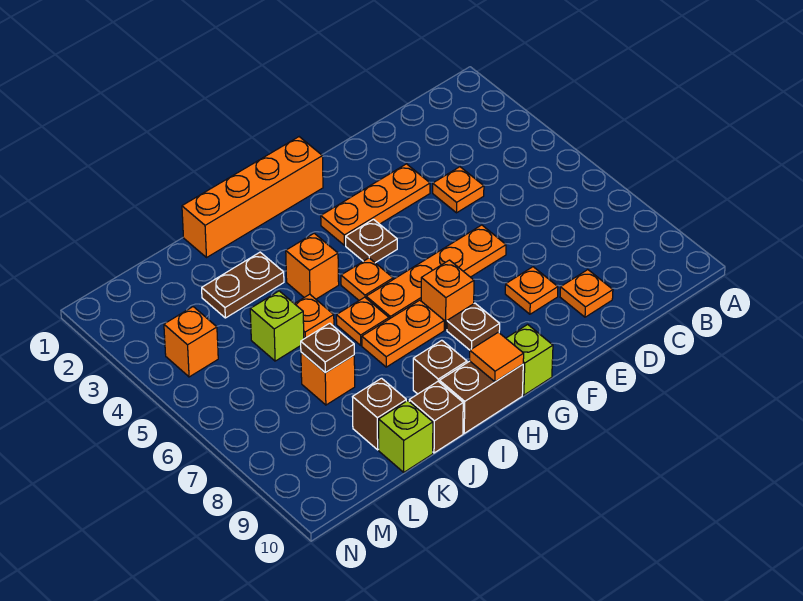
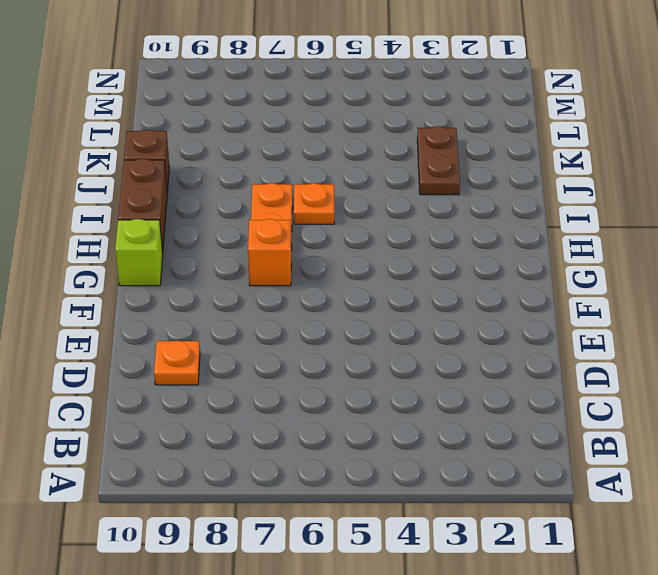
none -> orange 1x1 plate [433,167,484,213]
none -> orange 1x3 plate [321,164,430,245]
none -> orange 1x4 plate [366,225,506,319]

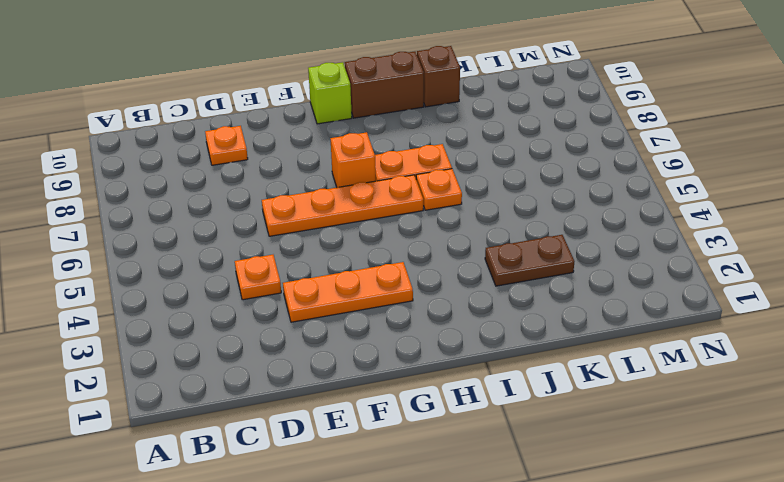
none -> orange 1x1 plate [505,267,558,314]
none -> orange 1x4 brick [182,137,323,257]
none -> brown 1x1 plate [346,219,397,263]

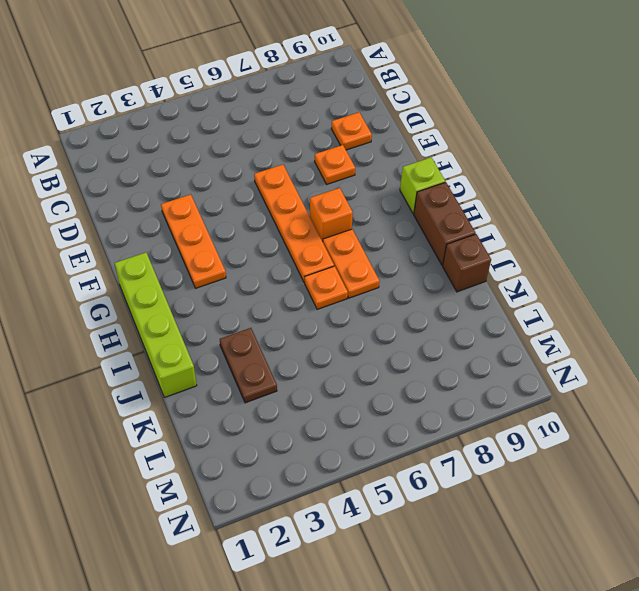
lime 1x4 brick [115,253,197,397] -> orange 1x4 brick [182,137,323,257]
none -> orange 1x1 plate [433,167,484,213]
none -> brown 1x1 plate [346,219,397,263]
none -> brown 1x1 plate [447,303,500,350]

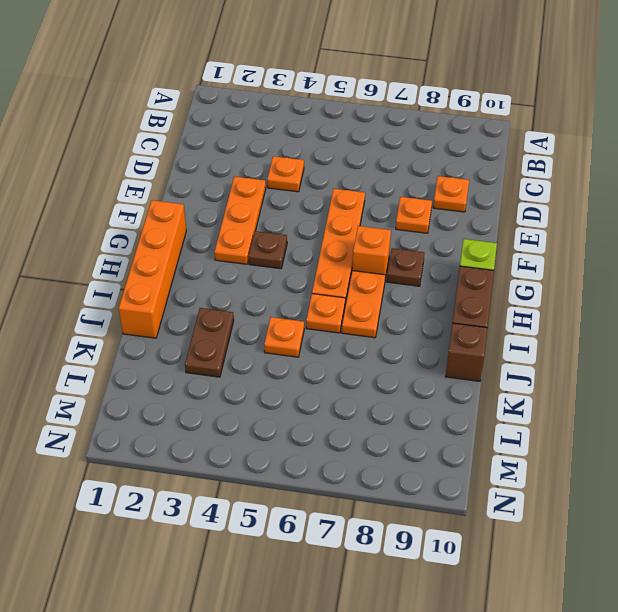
none -> orange 1x1 plate [341,258,393,300]
none -> orange 1x1 brick [286,233,339,299]
none -> brown 1x1 brick [413,340,467,394]

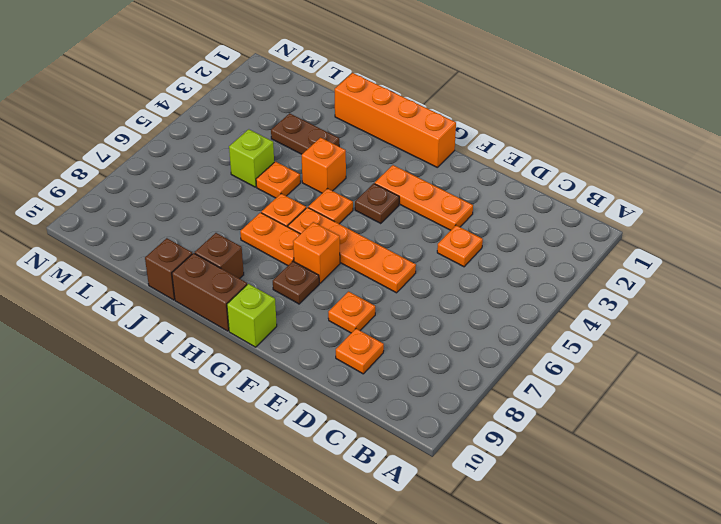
none -> orange 1x1 brick [301,352,355,405]
none -> brown 1x1 brick [353,378,406,450]
none -> lime 1x1 brick [379,401,433,472]

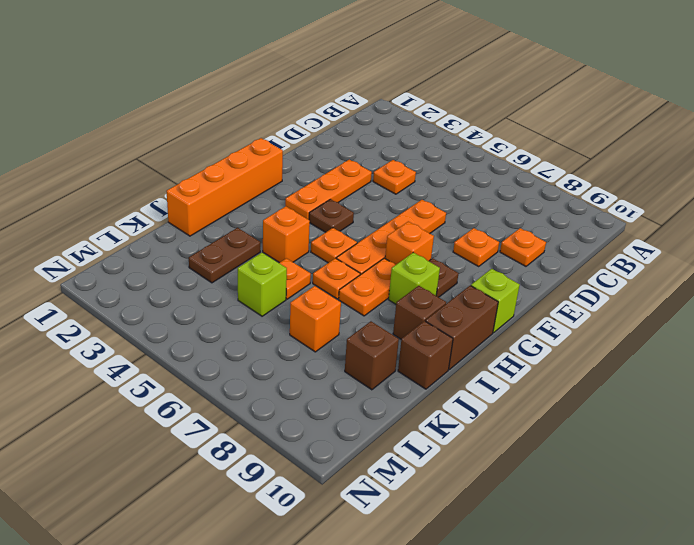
lime 1x1 brick [389,252,440,304] -> lime 1x1 brick moved to [379,401,433,472]
none -> orange 1x1 brick [164,307,218,377]
none -> orange 1x1 tile [470,332,524,382]
none -> brown 1x1 plate [301,323,354,373]

